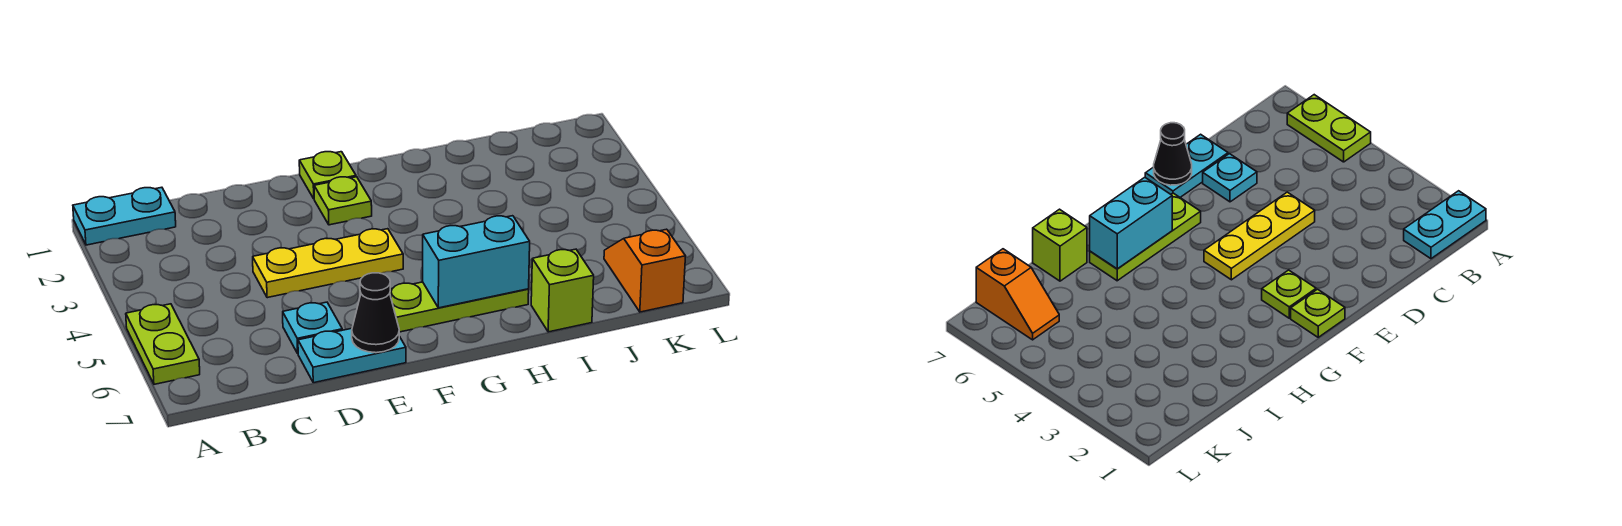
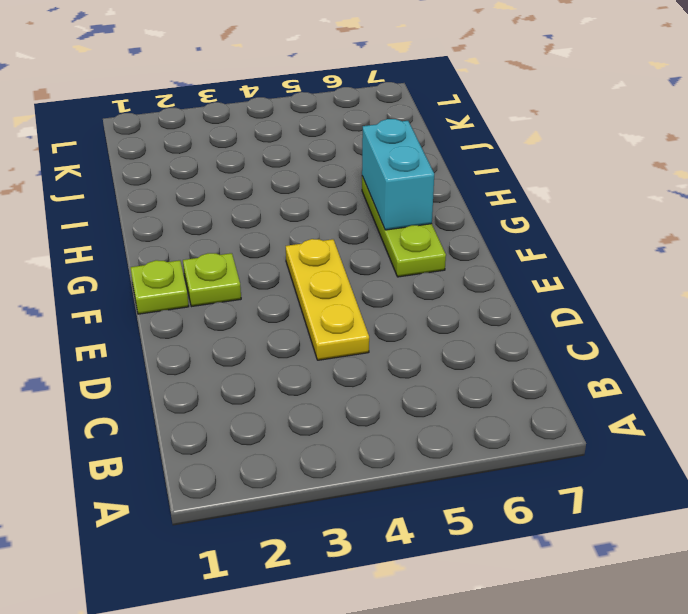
none -> cyan 1x2 plate [73,187,176,245]
none -> lime 1x2 plate [126,304,200,384]
none -> cyan 1x1 plate [283,302,342,353]

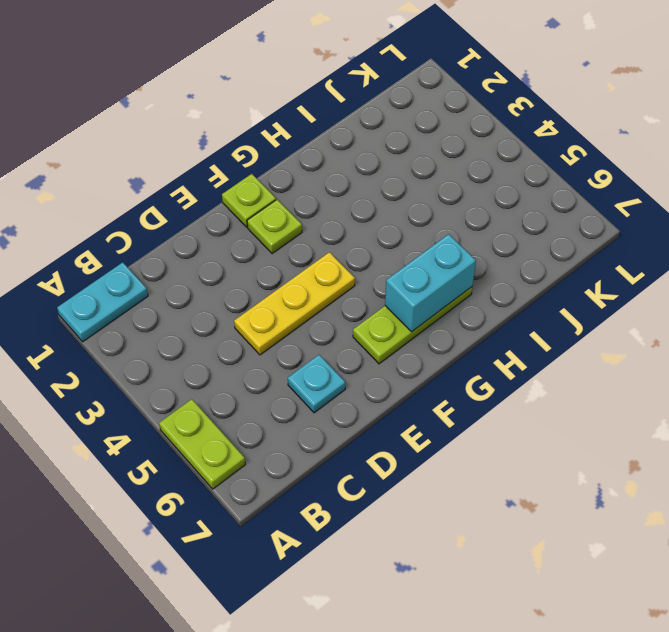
none -> cyan 1x2 plate [298,328,406,383]
none -> lime 1x1 brick [531,249,594,332]
none -> orange 1x2 slope [604,229,686,312]

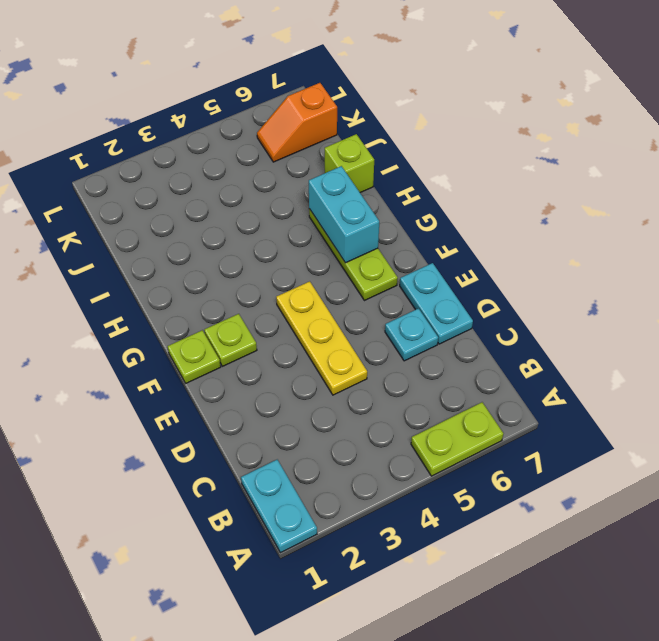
none -> black 1x1 cone [352,273,399,353]

